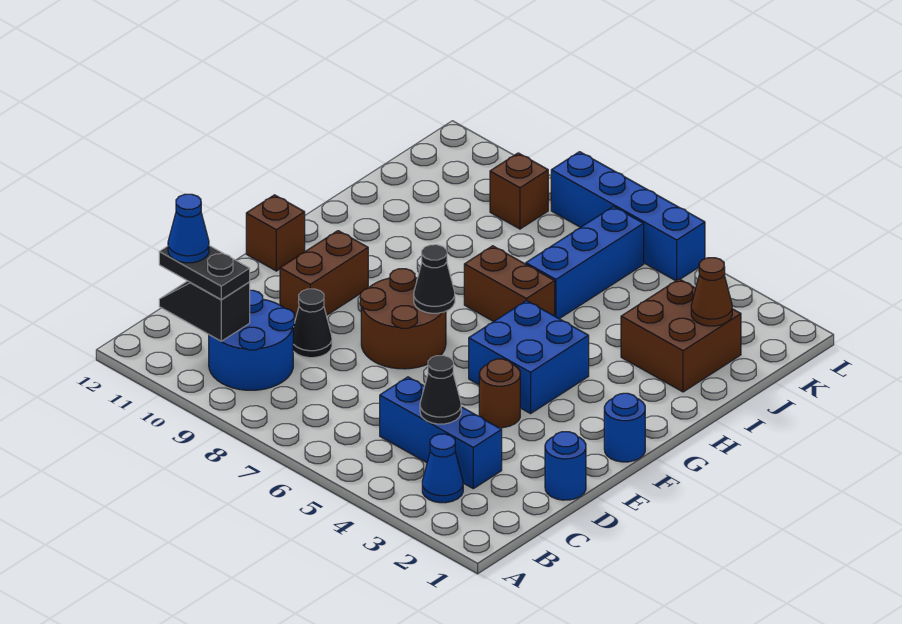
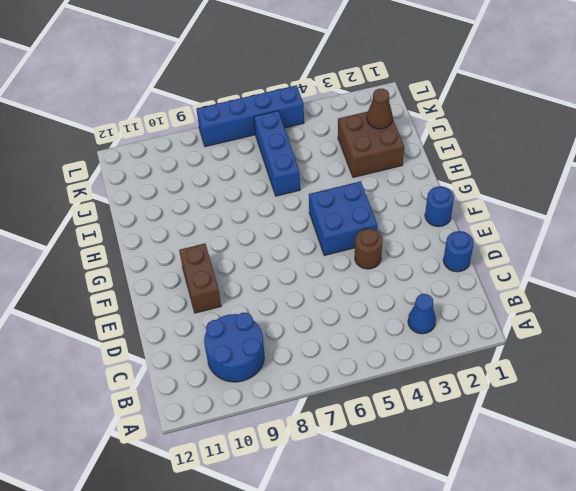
none -> blue 1x3 brick [380,377,502,489]
none -> black 1x1 cone [293,289,332,358]
none -> brown 2x2 round brick [360,269,446,369]

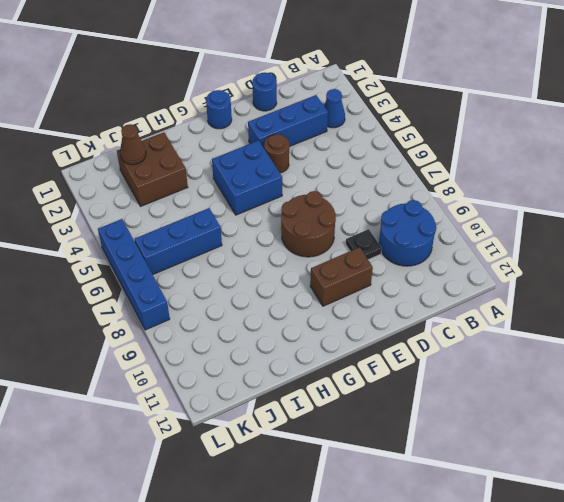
blue 1x3 brick [248,95,328,148] -> blue 1x3 brick turned to [380,377,502,489]
black 1x1 plate [346,229,382,260] -> black 1x1 cone [293,289,332,358]
none -> brown 1x1 brick [246,195,305,271]
none -> brown 1x2 brick [464,246,555,321]
none -> brown 1x1 brick [490,153,548,229]

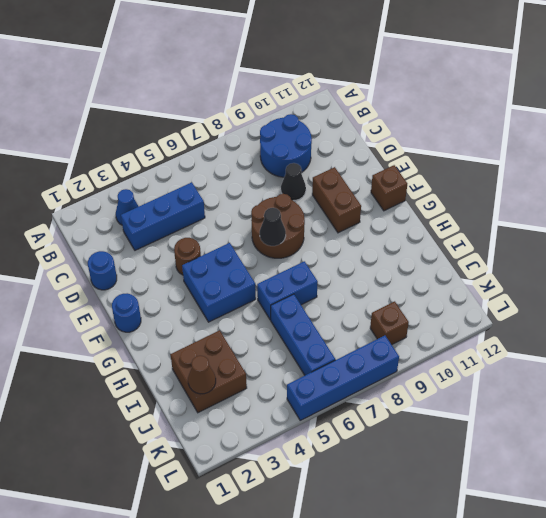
blue 1x2 brick [257,261,318,320] -> brown 1x2 brick [464,246,555,321]
none -> black 1x2 slope [159,281,250,341]
none -> black 1x1 cone [420,356,461,424]
none -> black 1x2 plate [159,246,250,300]

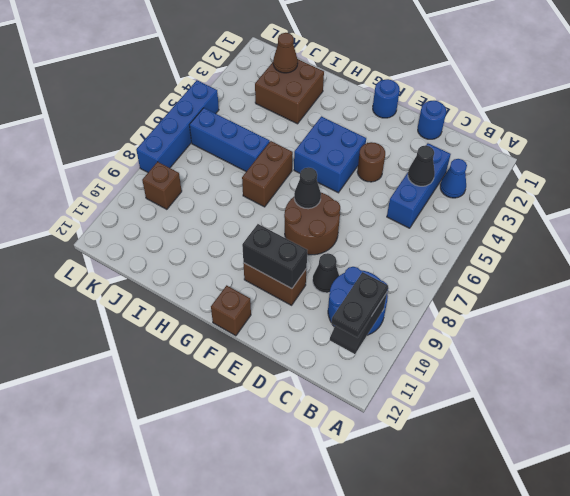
black 1x2 brick [242,224,307,289] -> none
none -> blue 1x1 cone [168,194,209,263]

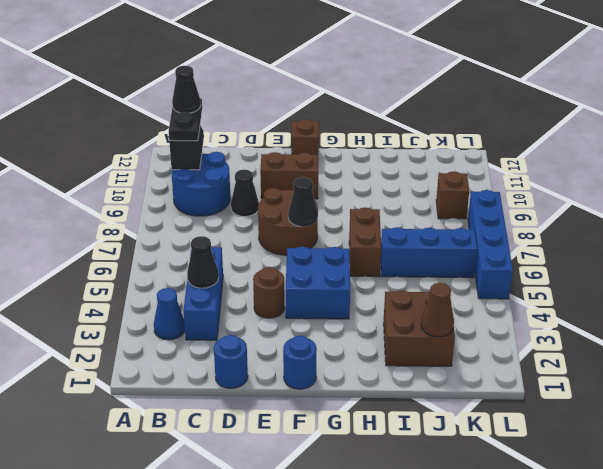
black 1x1 cone [172,66,201,113] -> blue 1x1 cone [168,194,209,263]

